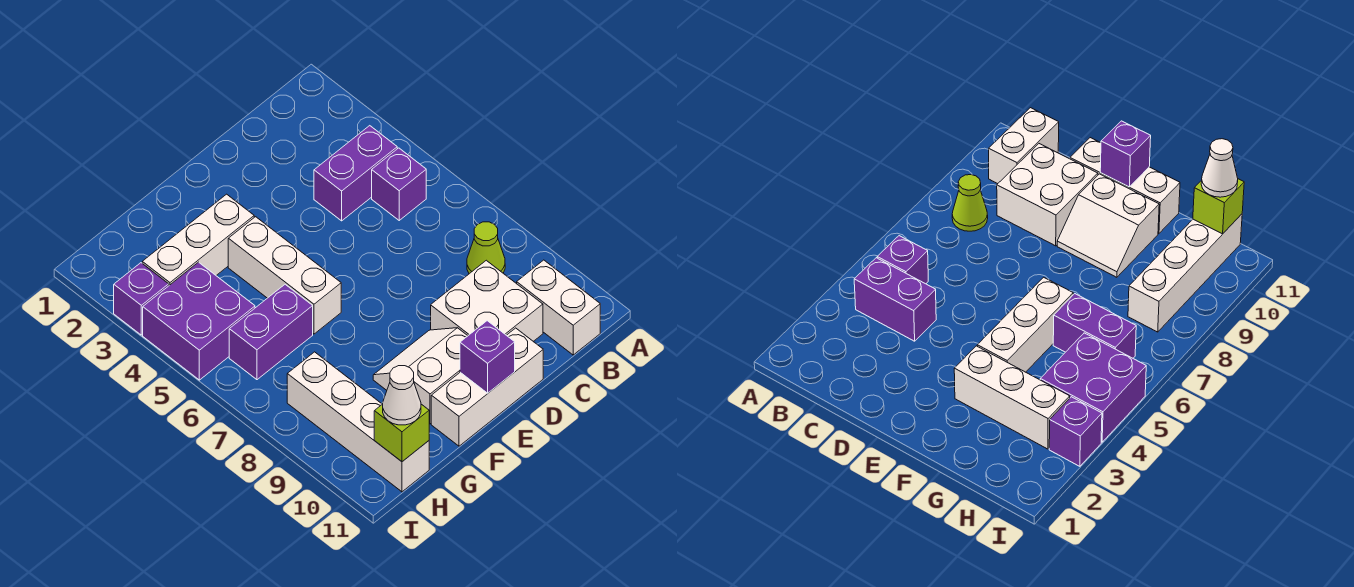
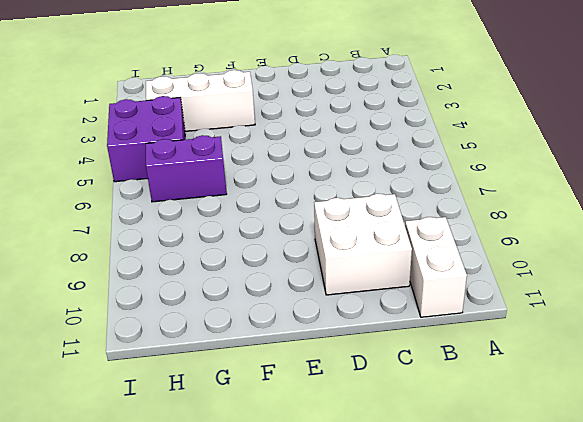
none -> purple 1x2 brick [314,126,397,221]
none -> purple 1x1 brick [372,148,426,220]
none -> lime 1x1 cone [467,222,505,274]

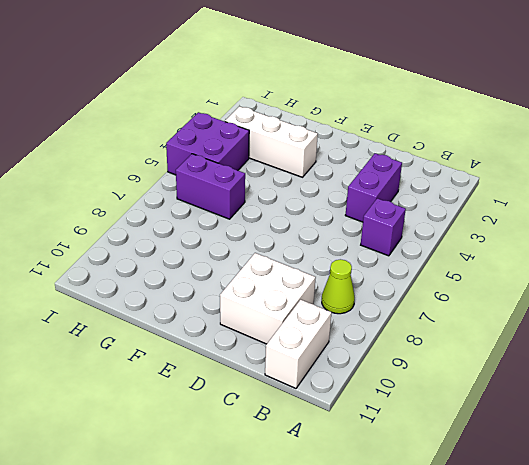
purple 1x2 brick [345,153,402,222] -> purple 1x2 brick turned to [314,126,397,221]
none -> white 1x3 brick [431,328,543,446]
none -> white 2x2 slope [373,328,468,424]
none -> white 1x3 brick [228,217,341,334]

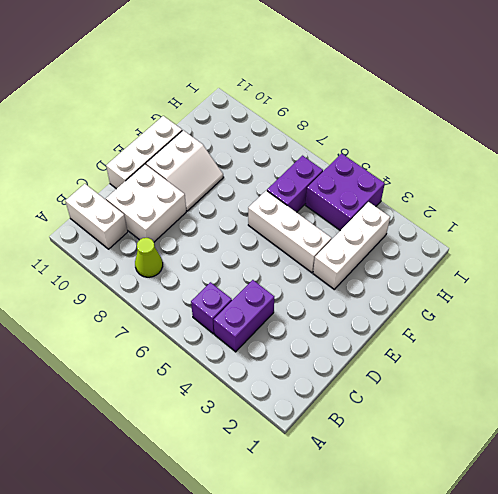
none -> white 1x4 brick [287,352,429,492]
none -> purple 1x1 brick [114,263,169,335]
none -> purple 1x1 brick [460,321,515,393]

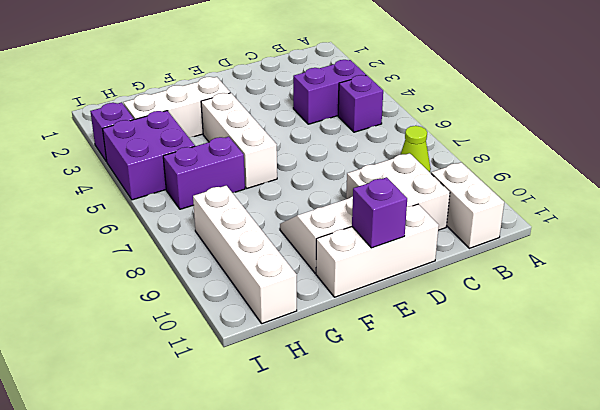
none -> lime 1x1 brick [374,404,429,462]
none -> white 1x1 cone [383,366,421,425]

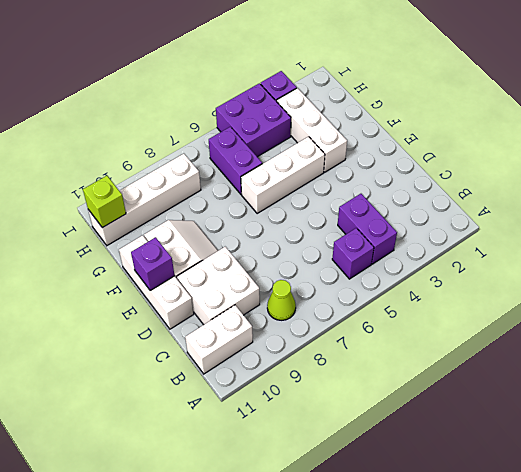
none -> white 1x1 cone [383,366,421,425]

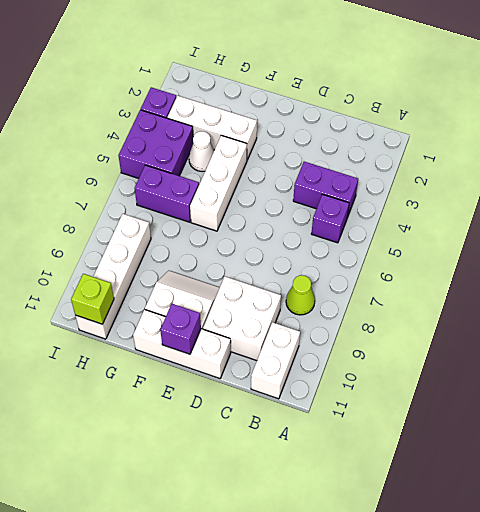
white 1x1 cone [189,131,214,172] -> white 1x1 cone moved to [383,366,421,425]

